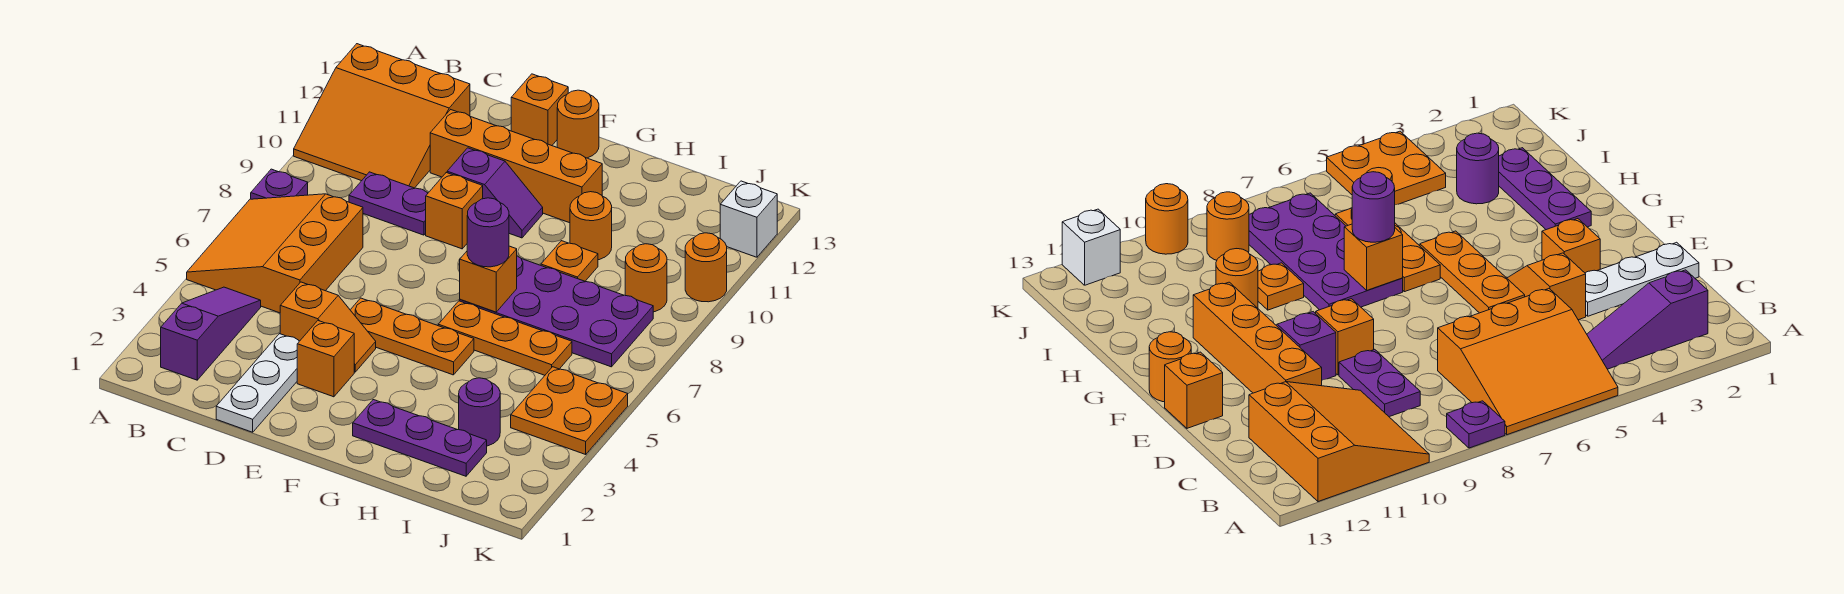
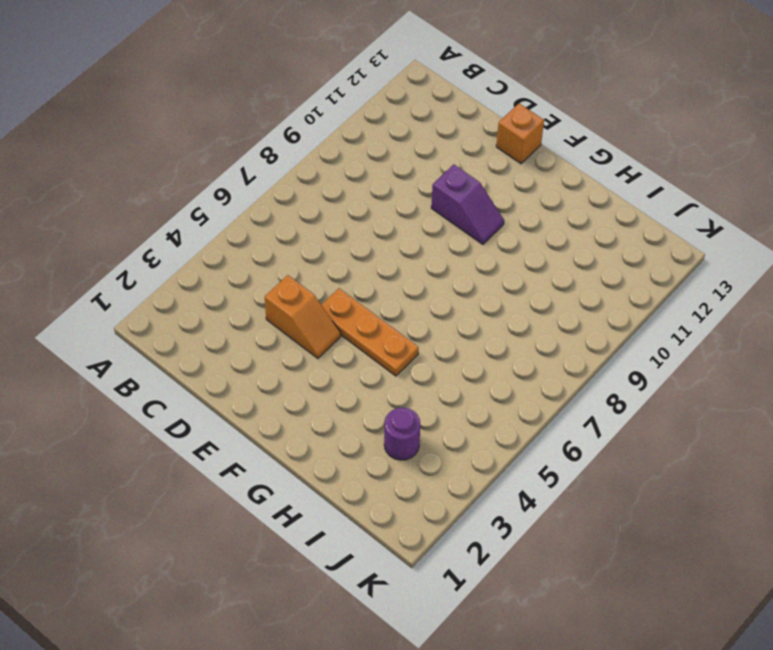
none -> orange 3x3 slope [187,194,363,313]
none -> purple 1x1 plate [251,169,308,199]
none -> orange 3x3 slope [294,44,470,188]

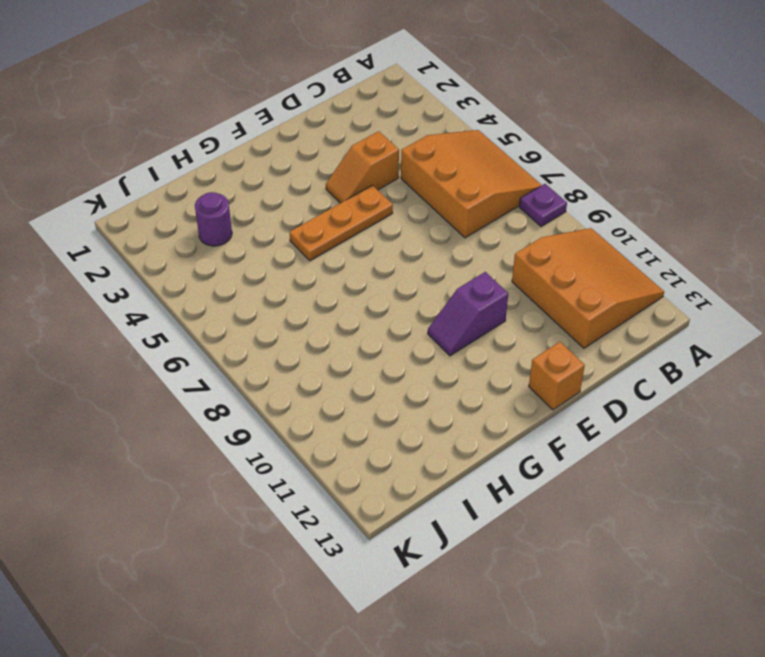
orange 3x3 slope [512,228,664,348] -> orange 3x3 slope turned to [294,44,470,188]
none -> purple 1x3 slope [161,287,261,380]
none -> purple 1x2 plate [349,172,428,235]
none -> white 1x3 plate [216,334,299,432]

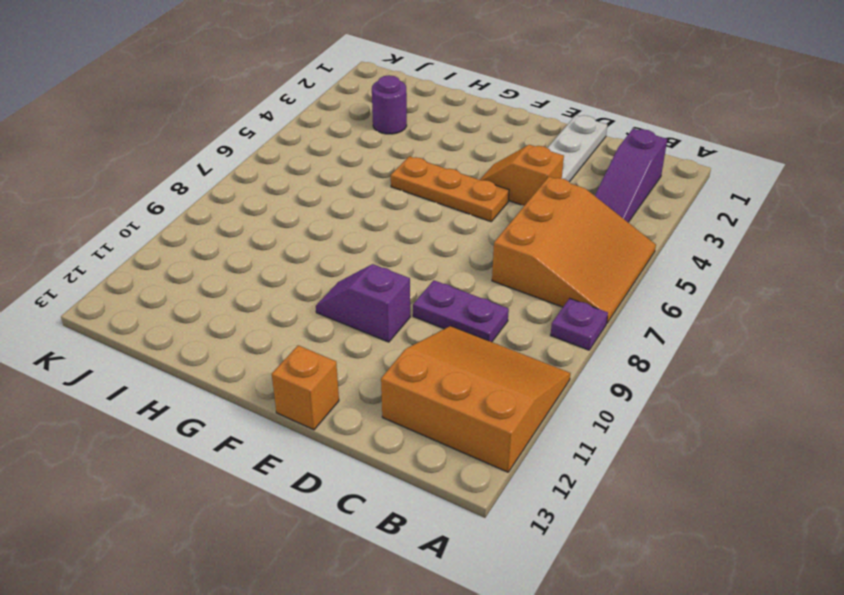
none -> orange 1x4 brick [430,110,602,223]
none -> orange 1x1 brick [297,321,354,397]
none -> orange 1x1 brick [426,173,483,249]

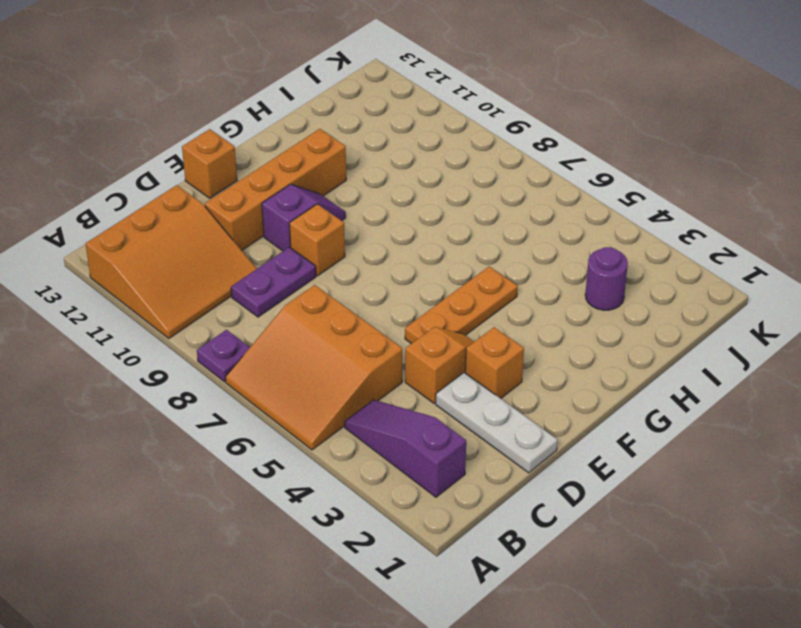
none -> orange 1x1 round brick [557,90,599,158]
none -> purple 1x3 plate [353,400,487,476]
none -> orange 1x3 plate [438,301,572,375]

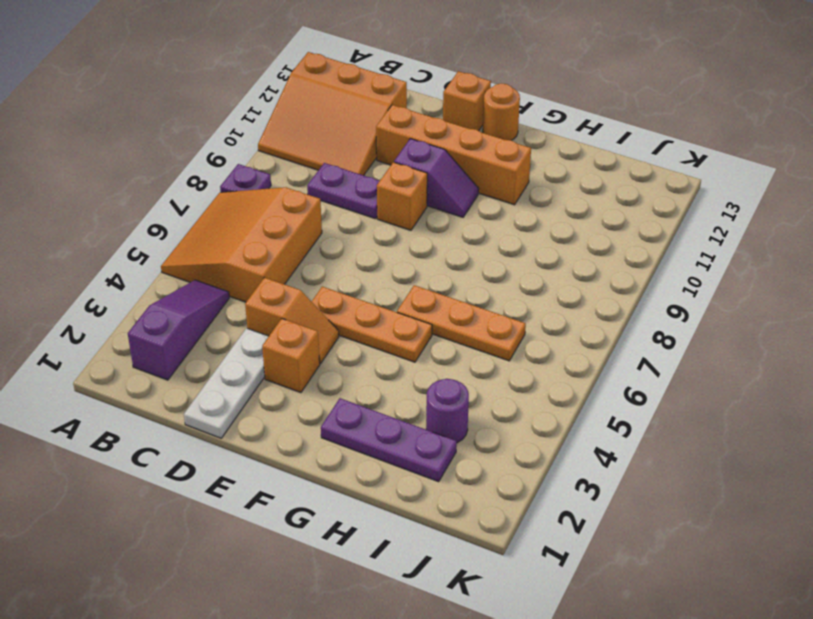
none -> purple 2x4 plate [460,256,653,367]
none -> orange 1x1 plate [541,241,598,281]
none -> orange 1x1 round brick [570,192,612,260]

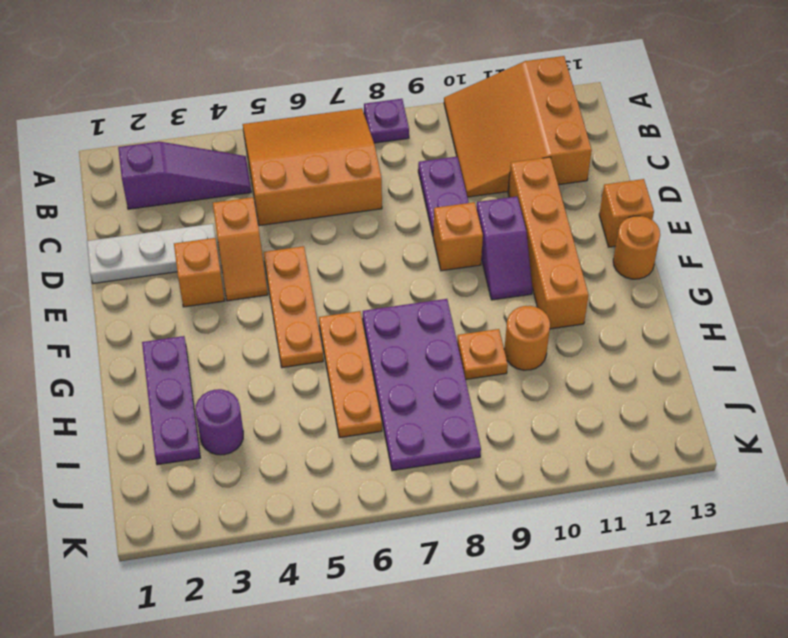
none -> orange 2x2 plate [511,367,628,454]
none -> orange 1x1 round brick [625,244,667,312]
none -> orange 1x1 round brick [685,233,727,302]

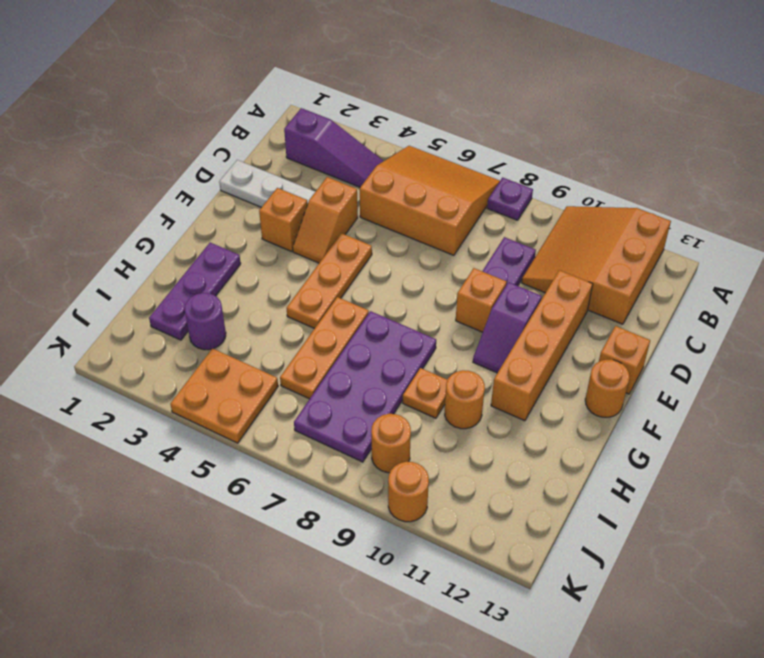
none -> white 1x1 brick [720,181,777,257]
none -> orange 1x1 brick [460,246,517,312]
none -> purple 1x1 round brick [467,198,509,267]

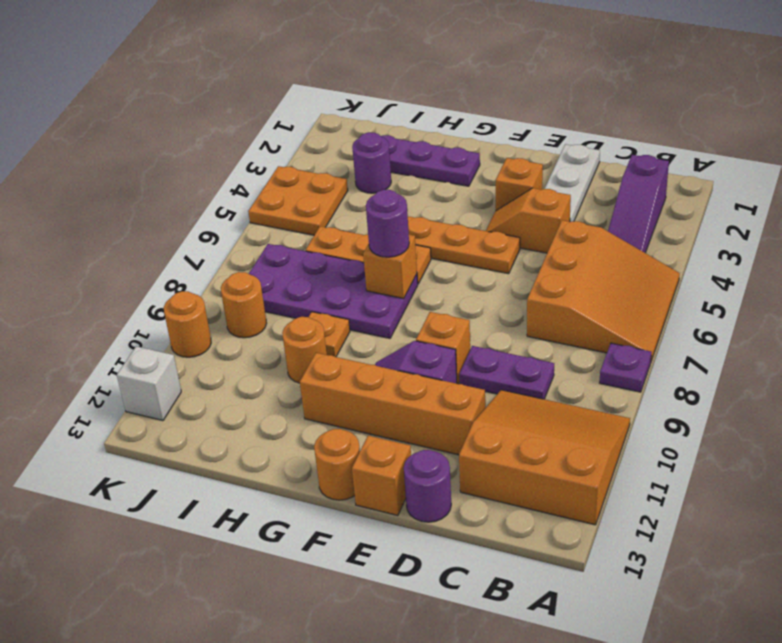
purple 1x1 round brick [404,450,451,522] -> none

